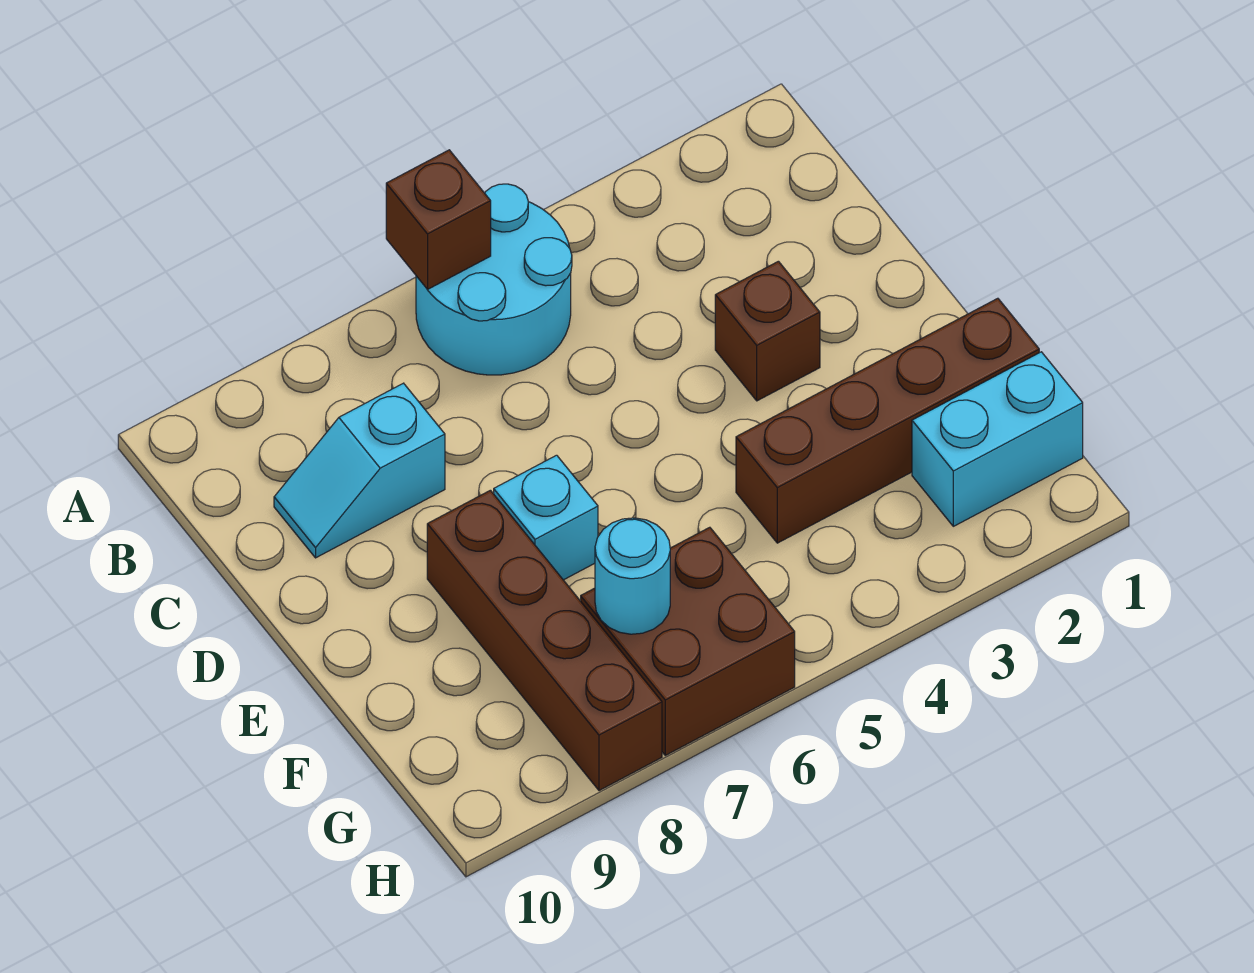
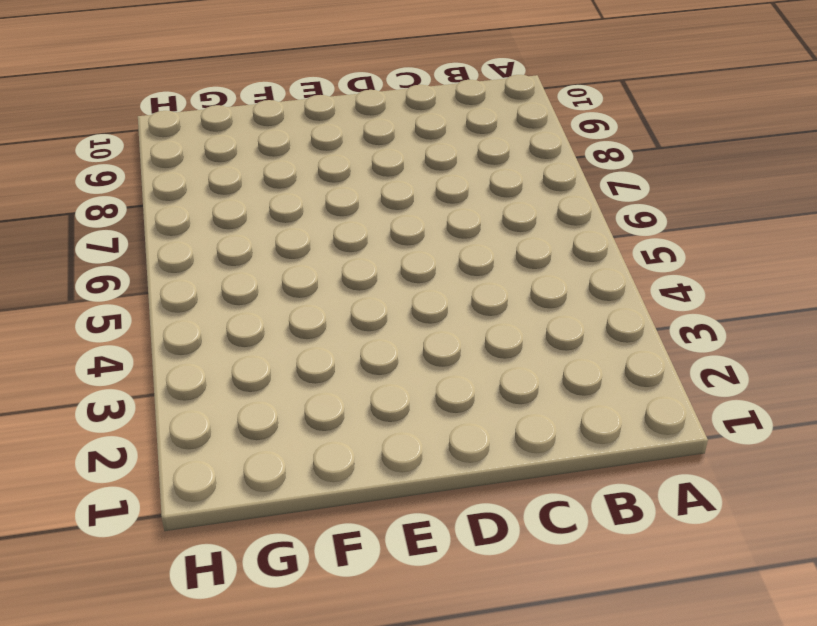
none -> cyan 2x2 round brick [416,184,572,375]
none -> cyan 1x2 slope [274,383,445,558]

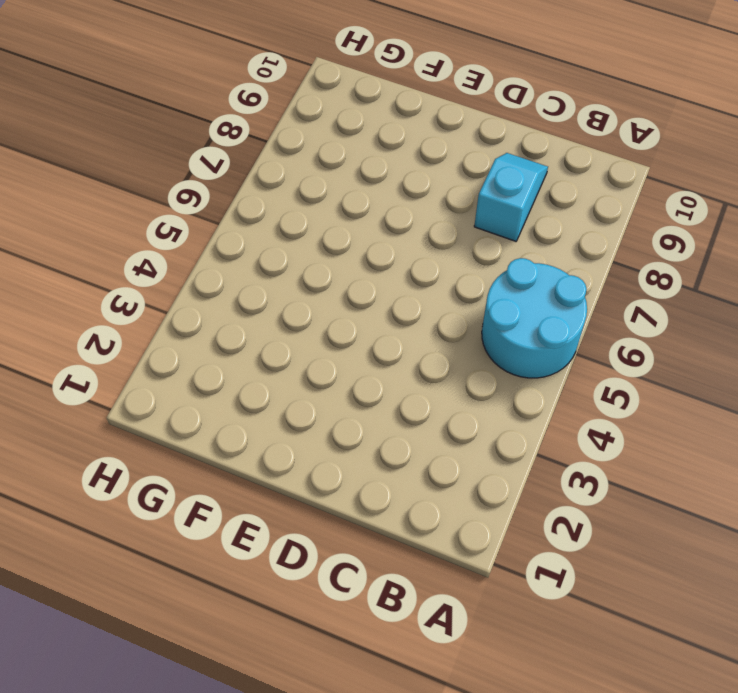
none -> brown 1x1 brick [715,261,820,401]
none -> cyan 1x1 brick [494,455,598,580]

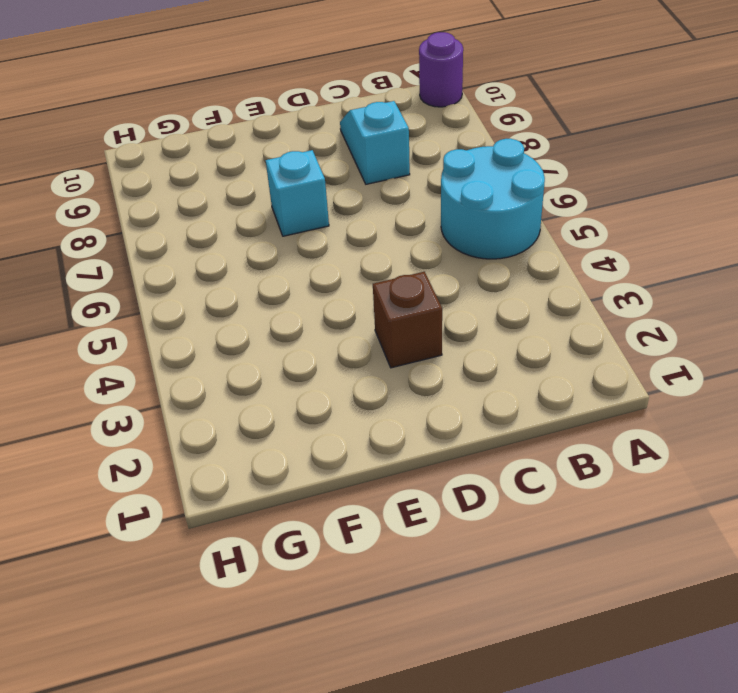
purple 1x1 round brick [419,32,463,107] -> none
none -> brown 1x4 brick [427,490,662,791]
none -> brown 1x4 brick [736,298,1039,543]

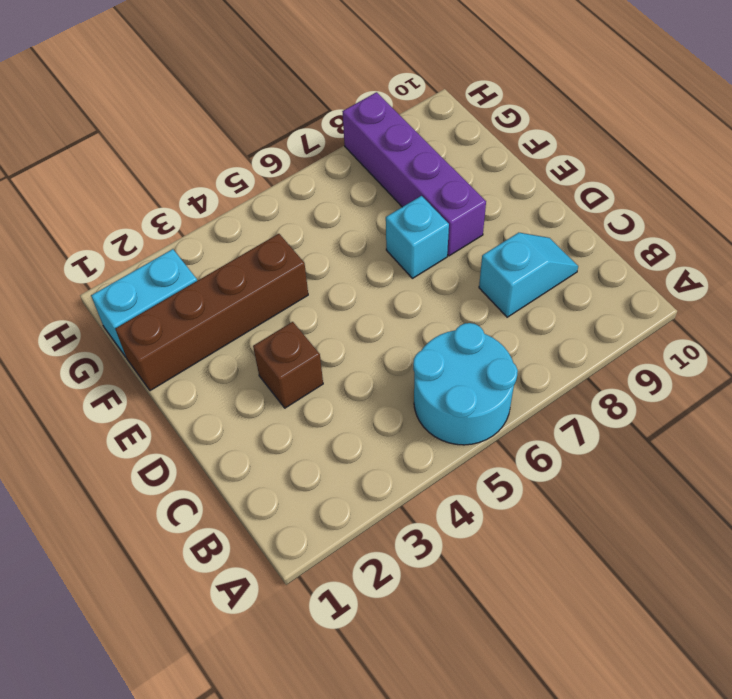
purple 1x4 brick [342,92,486,256] -> brown 1x4 brick [427,490,662,791]
none -> brown 2x2 brick [581,527,795,755]
none -> brown 1x1 brick [386,150,491,290]

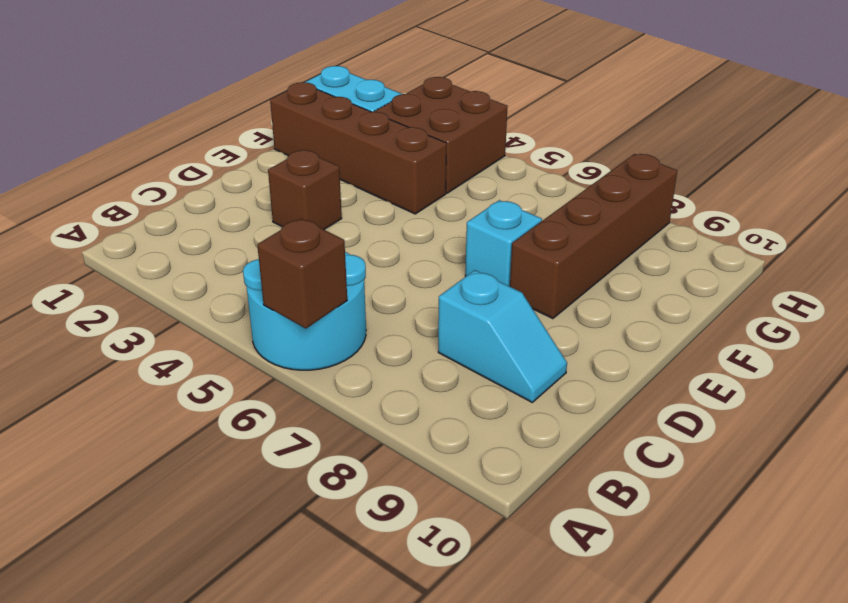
brown 2x2 brick [374,77,508,193] -> brown 2x2 brick moved to [581,527,795,755]
none -> cyan 1x1 round brick [595,518,670,634]

